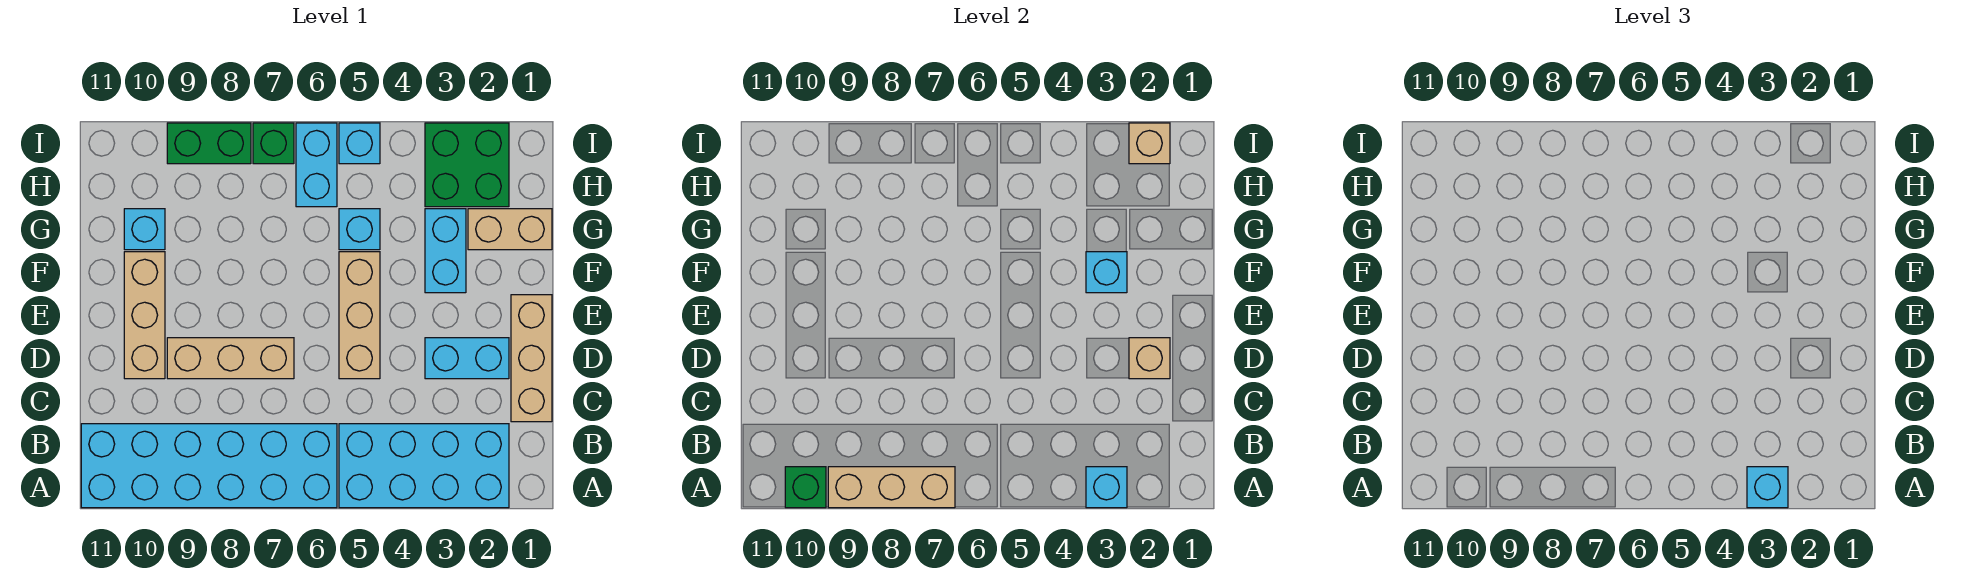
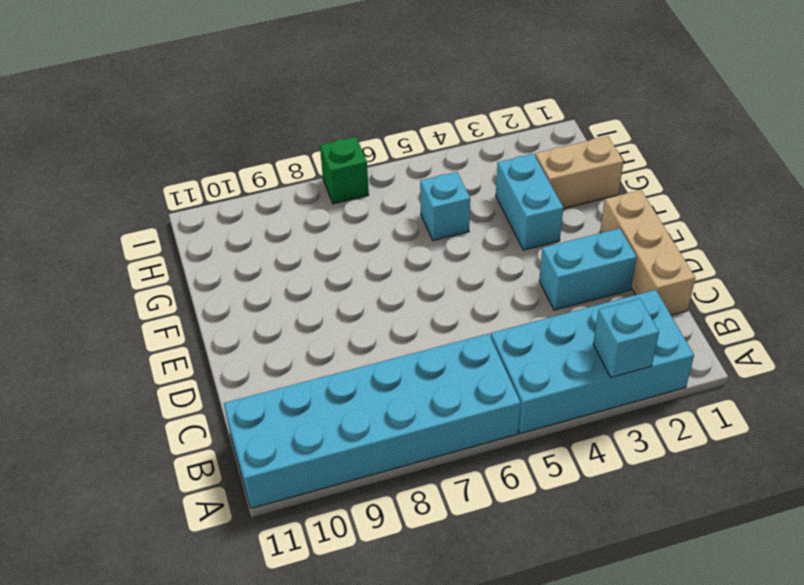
none -> tan 1x3 brick [339,252,380,379]
none -> tan 1x3 brick [167,338,294,379]
none -> tan 1x3 brick [124,252,165,379]

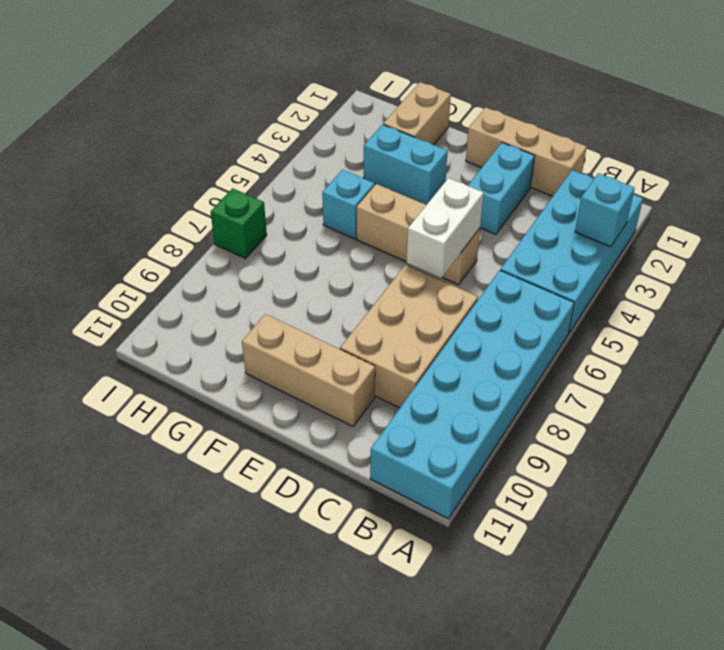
tan 2x3 brick [340,265,478,408] -> tan 1x3 brick [167,338,294,379]
white 1x2 brick [406,178,484,278] -> none
none -> cyan 1x1 brick [124,209,165,250]
none -> green 2x2 brick [425,123,509,207]
none -> cyan 1x2 brick [296,123,337,207]

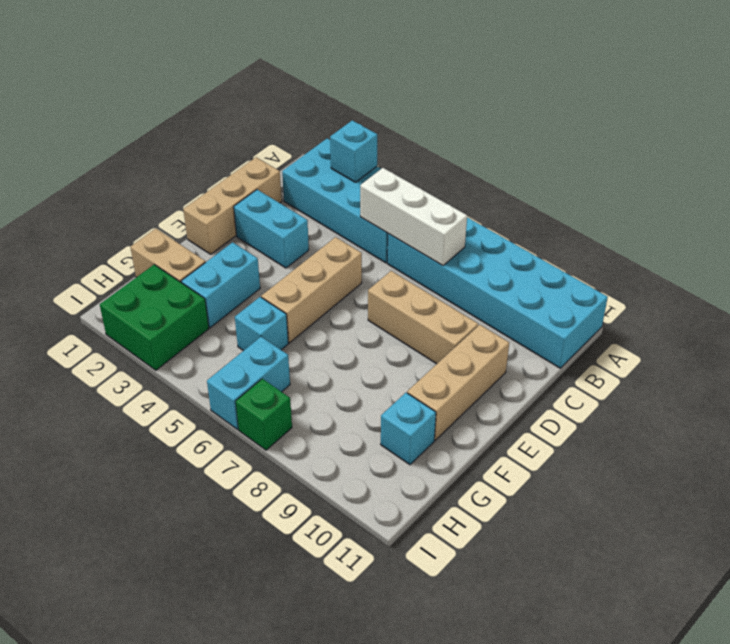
white 1x3 brick [360,168,467,266] -> none
none -> cyan 1x1 brick [339,123,380,164]
none -> green 1x2 brick [167,123,251,164]
none -> tan 1x3 brick [828,467,955,508]

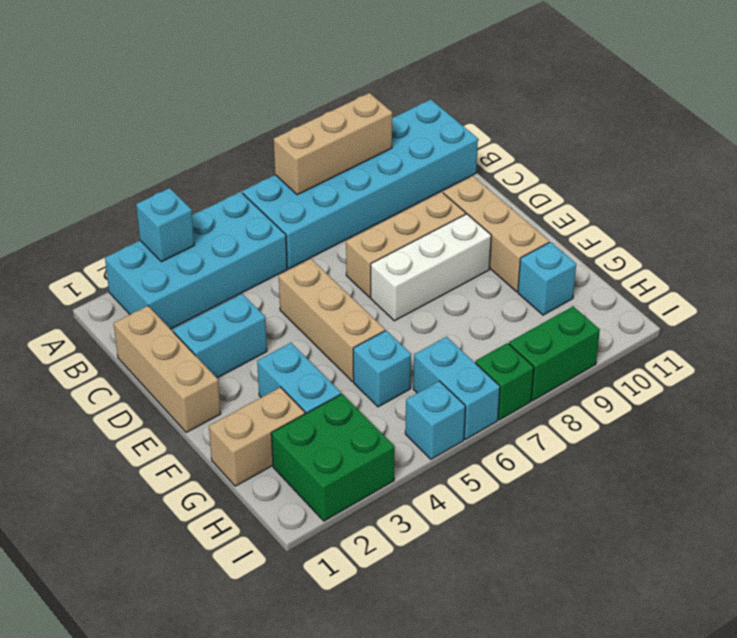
white 1x3 brick [371,214,491,321] -> none
none -> green 1x1 brick [785,467,826,508]
none -> tan 1x1 brick [1129,338,1170,379]
none -> cyan 1x1 brick [1086,252,1127,293]

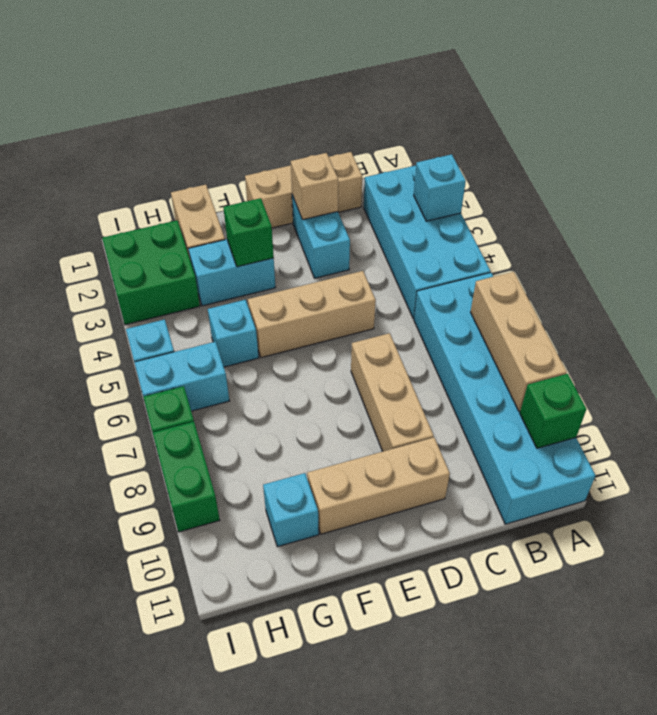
green 1x1 brick [223,198,274,267] -> cyan 1x1 brick [1086,252,1127,293]
none -> tan 1x1 brick [1129,123,1170,164]
none -> cyan 1x1 brick [1747,467,1788,508]

